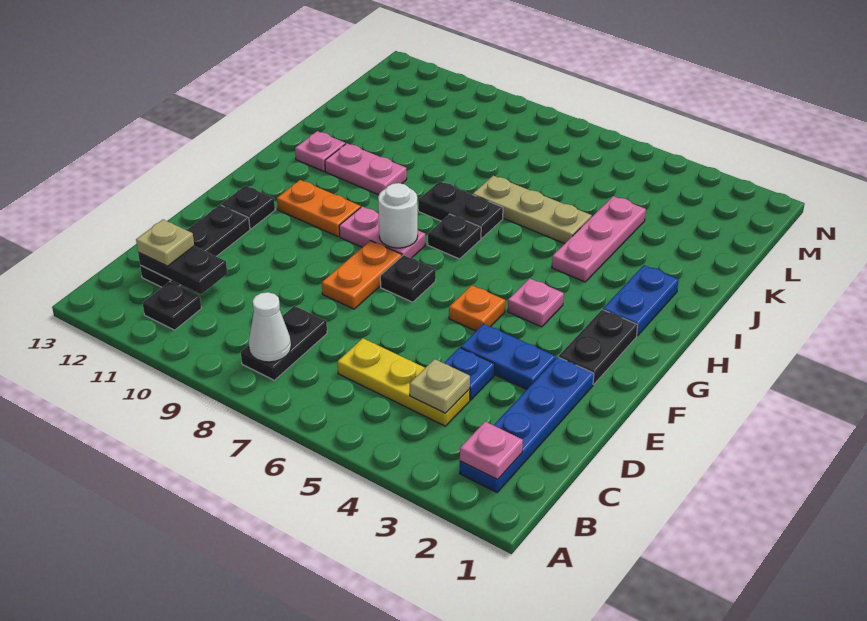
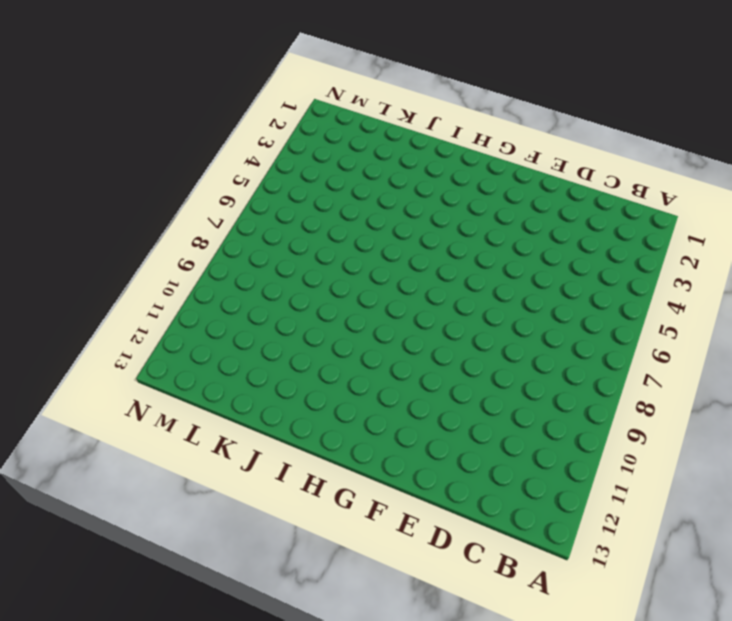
none -> blue 1x4 plate [460,357,594,492]
none -> black 1x2 plate [241,306,327,380]
none -> black 1x1 plate [143,282,201,330]

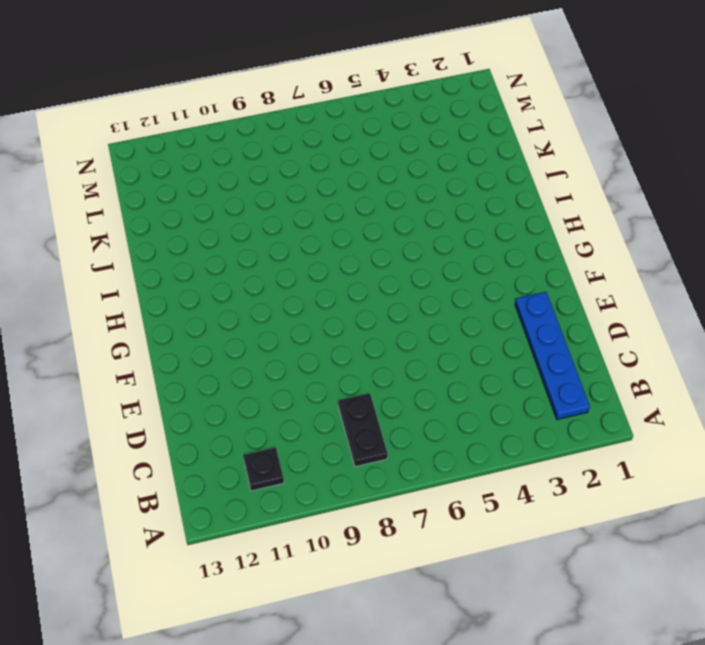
none -> yellow 1x3 plate [338,338,470,426]
none -> black 1x3 plate [140,205,250,287]
none -> blue 1x1 plate [444,348,495,400]

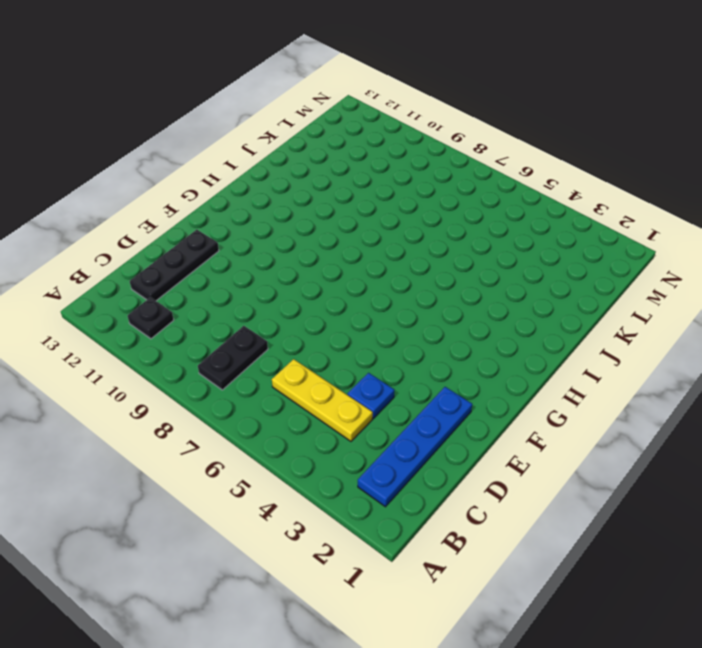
none -> blue 1x2 plate [461,324,556,390]
none -> orange 1x2 plate [322,241,402,309]
none -> black 1x2 plate [559,310,638,384]

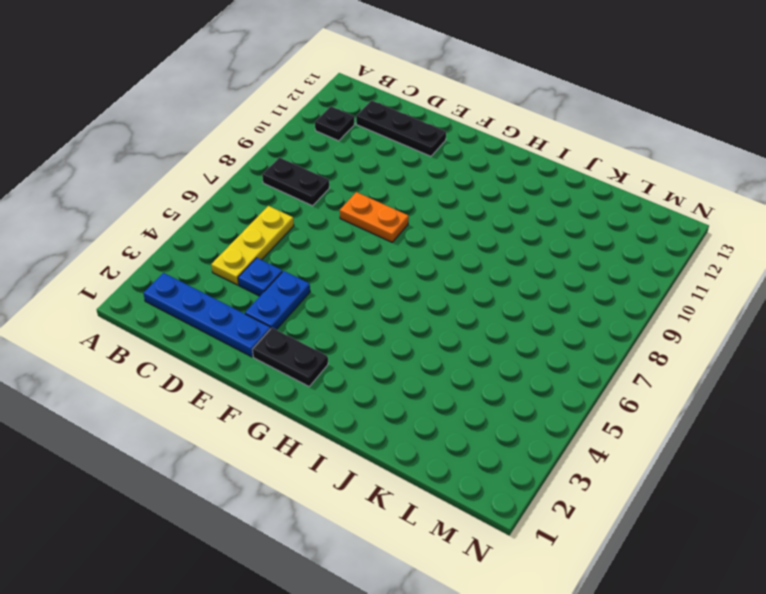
none -> orange 1x1 plate [449,285,505,331]
none -> black 1x1 plate [380,255,436,302]
none -> black 1x1 plate [221,186,275,229]

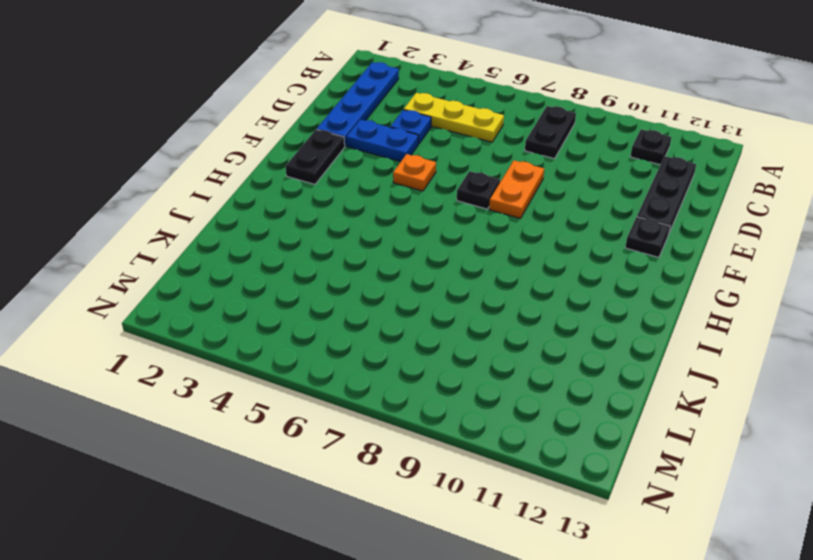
none -> pink 1x1 plate [508,278,564,327]
none -> pink 1x2 plate [339,207,425,258]
none -> orange 1x2 plate [277,180,361,237]

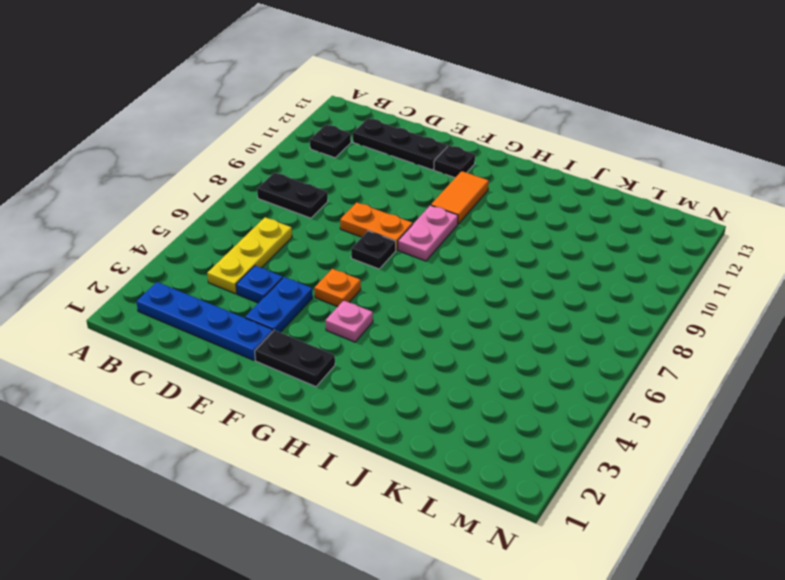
orange 1x2 tile [431,171,489,224] -> orange 1x2 plate [277,180,361,237]
none -> blue 1x2 plate [603,265,679,336]
none -> black 1x1 plate [428,214,481,259]
none -> pink 1x3 plate [552,196,646,282]

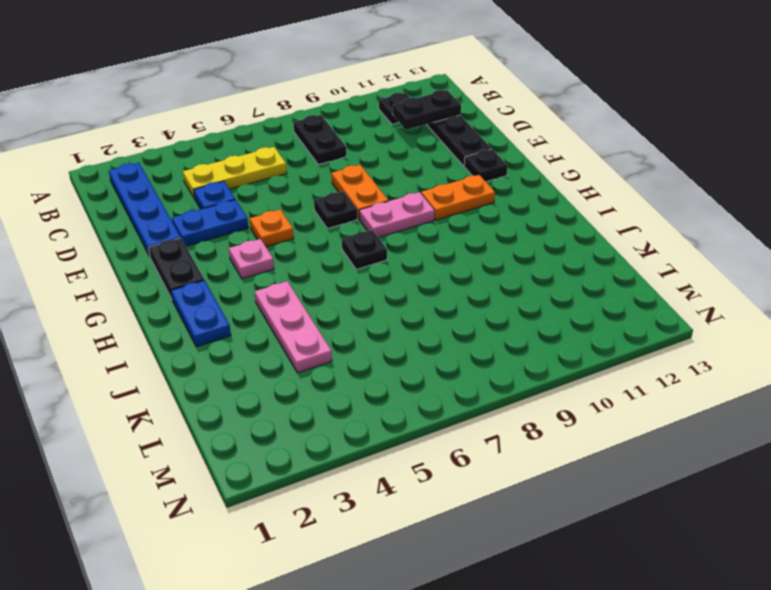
none -> black 1x2 plate [418,181,503,238]
none -> pink 1x2 plate [325,143,407,195]
none -> pink 1x1 plate [295,131,345,171]

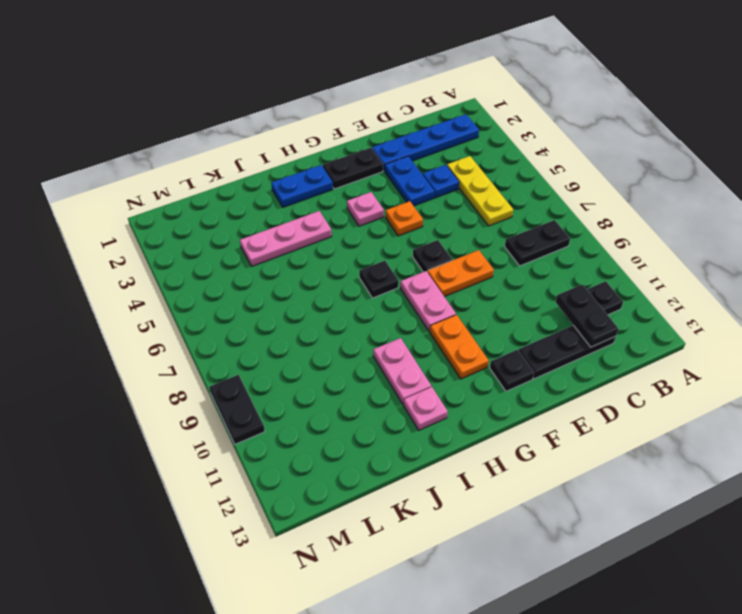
black 1x2 plate [209,375,265,444] -> black 1x2 plate moved to [418,181,503,238]
none -> tan 1x3 plate [473,176,592,244]
none -> pink 1x1 plate [460,422,523,480]
none -> white 1x1 cone [249,292,291,362]

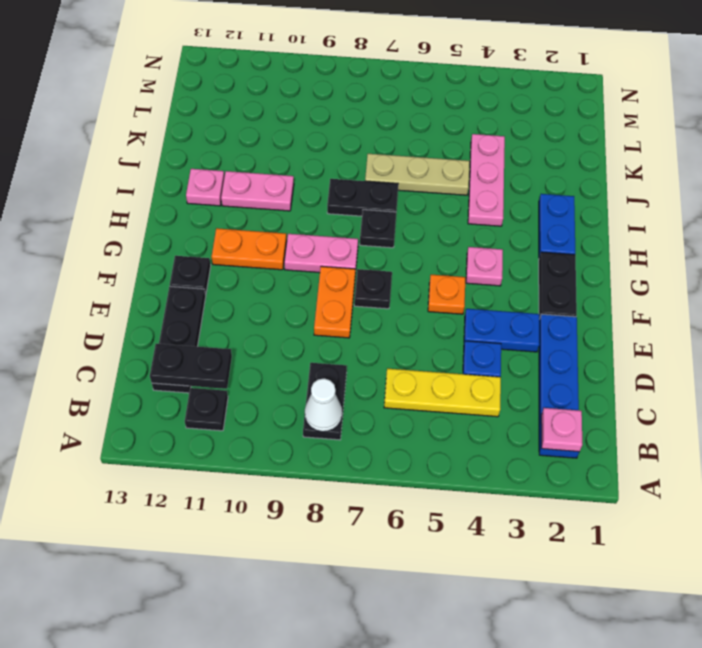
none -> tan 1x1 plate [410,359,470,413]
none -> white 1x1 round brick [378,183,418,248]
none -> tan 1x1 plate [136,220,194,266]

